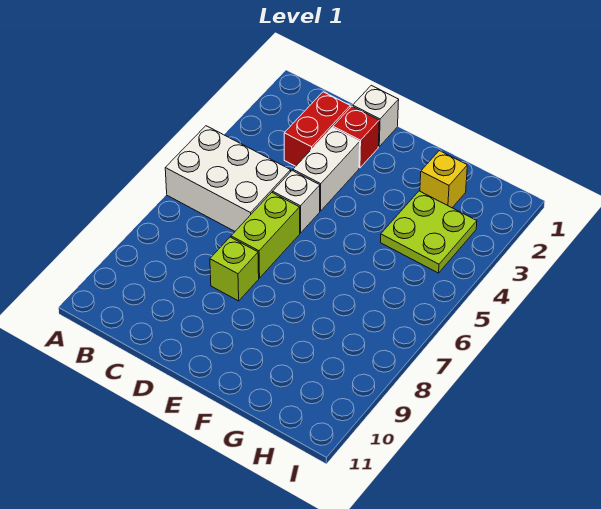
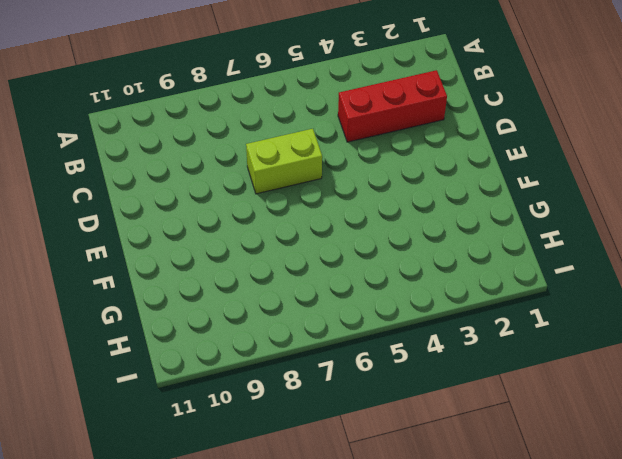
red 1x3 brick [338,70,447,142] -> red 1x2 brick [284,92,350,166]
none -> white 2x3 brick [165,126,291,231]
none -> white 1x1 brick [353,85,399,146]

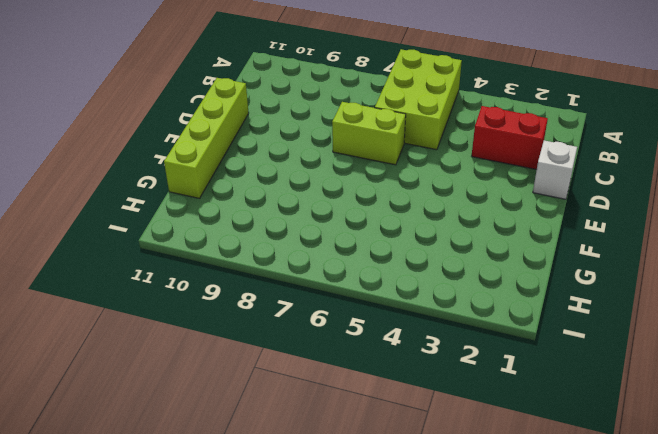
lime 2x3 brick [375,49,462,150] -> white 2x3 brick [165,126,291,231]
lime 1x4 brick [164,78,249,198] -> none
none -> red 1x1 brick [333,106,379,168]
none -> white 1x2 brick [293,128,360,211]

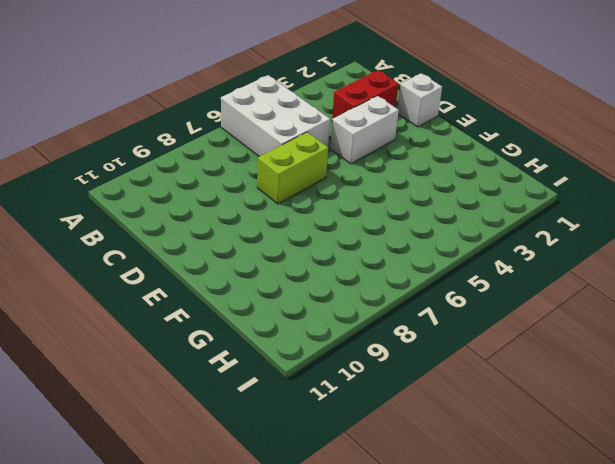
none -> red 1x1 brick [333,106,379,168]
none -> white 1x1 brick [273,171,320,233]

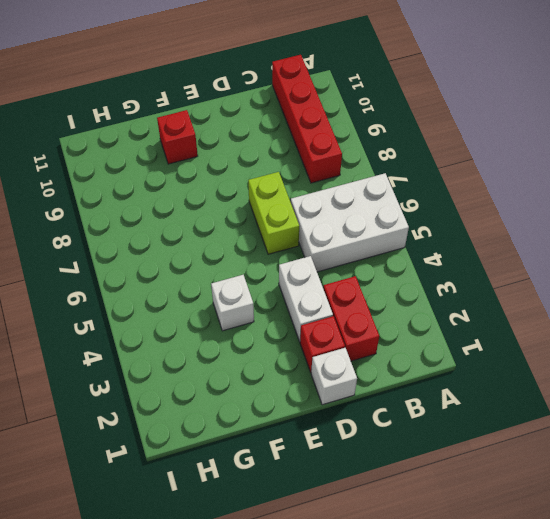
red 1x4 brick [272,55,342,183] -> none
white 1x1 brick [211,275,254,331] -> white 1x1 brick moved to [273,171,320,233]
red 1x1 brick [157,110,198,164] -> none
none -> lime 1x1 brick [210,237,259,301]
none -> yellow 1x1 brick [420,151,467,208]

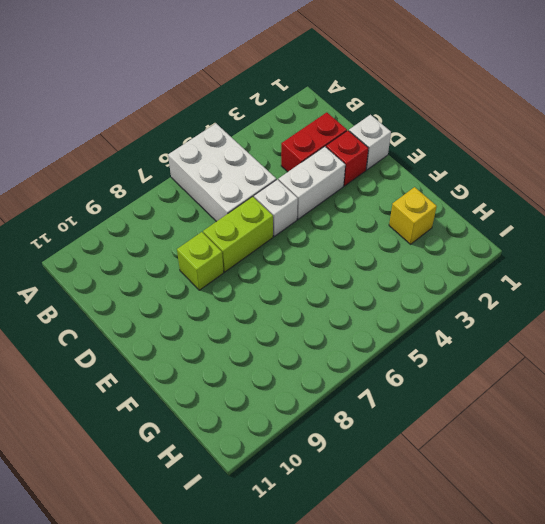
none -> lime 2x2 plate [381,191,477,273]

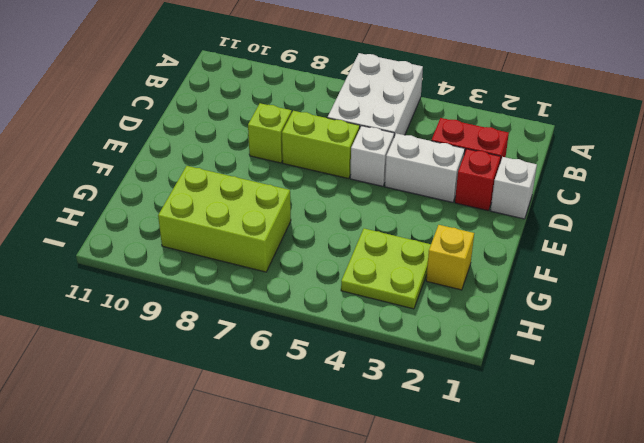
lime 2x3 brick [158,166,291,272] -> none

